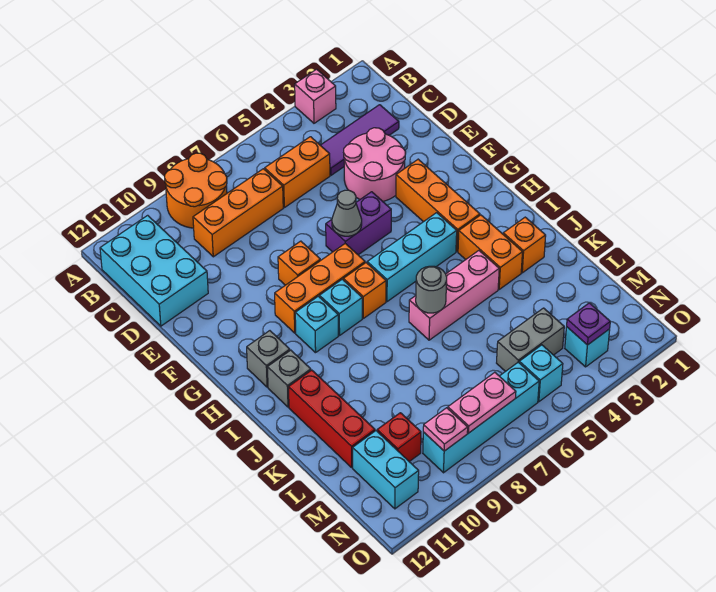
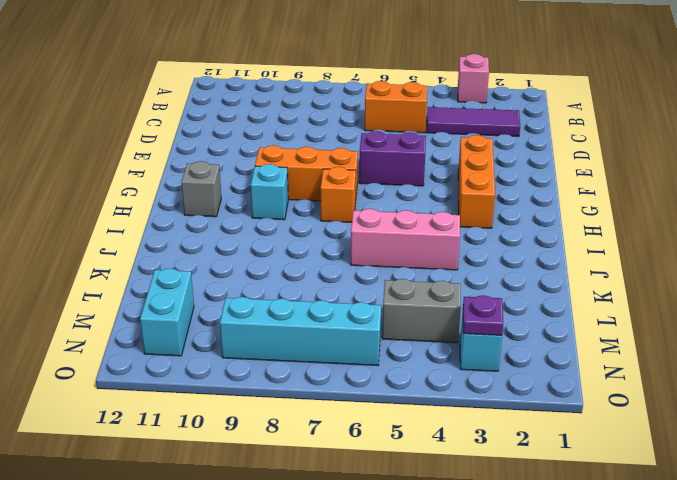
none -> orange 2x2 round brick [165,153,227,228]
none -> cyan 2x3 brick [100,215,208,326]
none -> orange 1x3 brick [193,169,283,257]
none -> pink 2x2 round brick [344,128,406,201]

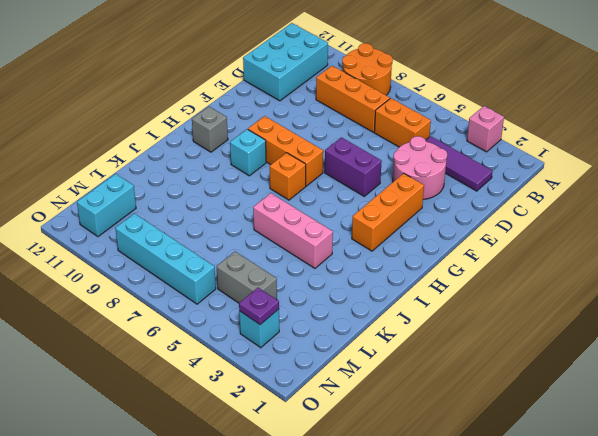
none -> orange 1x1 brick [278,241,320,285]
none -> cyan 1x3 brick [367,213,457,302]
none -> cyan 1x1 brick [319,279,362,335]
none -> orange 1x2 brick [458,215,522,289]

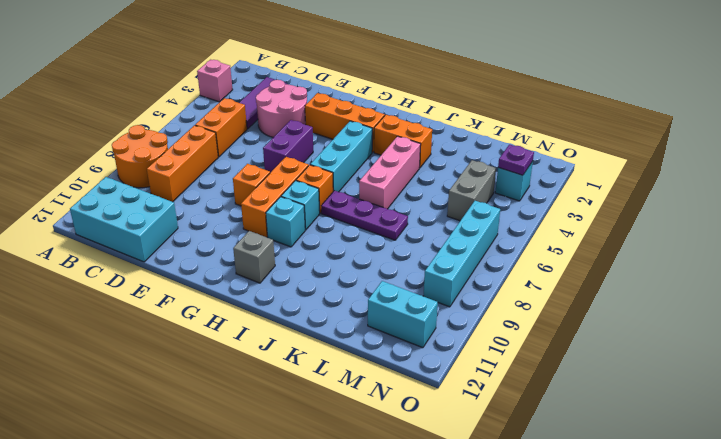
purple 1x3 plate [321,191,408,240] -> none
none -> grey 1x1 brick [267,350,311,407]
none -> orange 1x1 brick [503,217,546,273]
none -> red 1x3 brick [289,370,375,467]
none -> red 1x1 brick [377,413,421,462]

